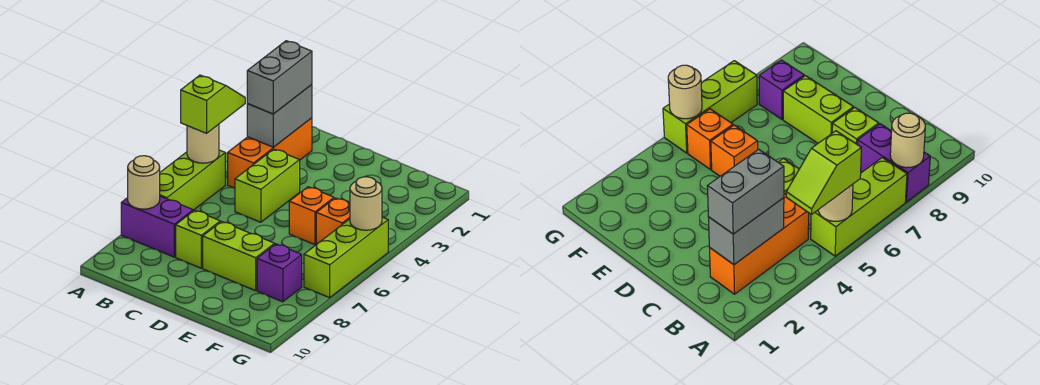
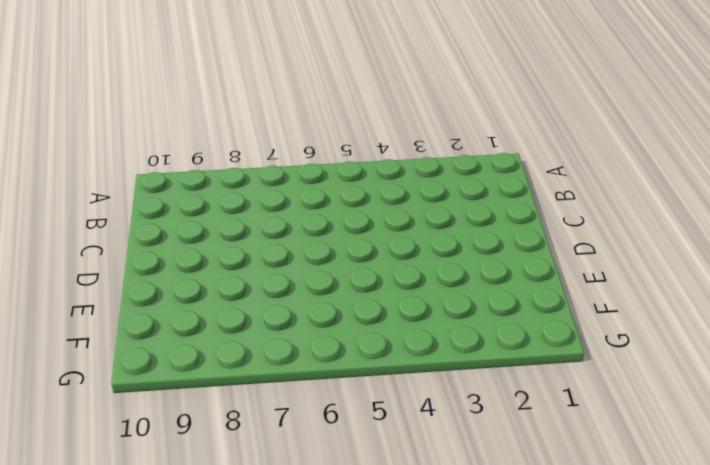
none -> lime 1x3 brick [160,150,225,210]
none -> purple 1x2 brick [121,196,193,257]
none -> orange 1x3 brick [228,118,312,188]

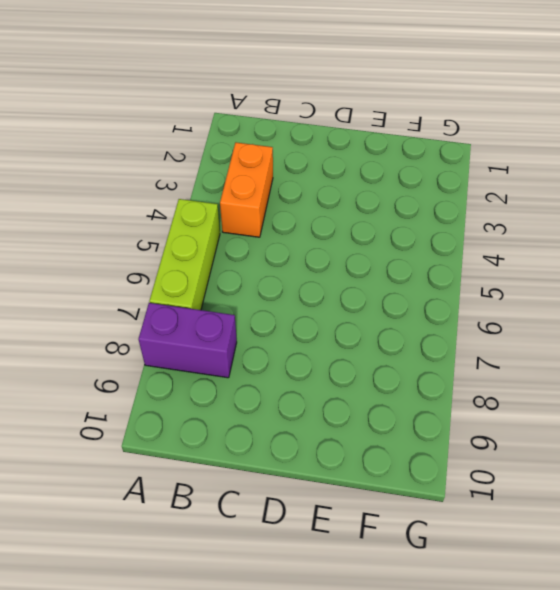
orange 1x2 brick [220,142,273,237] -> orange 1x3 brick [228,118,312,188]
none -> lime 1x2 brick [235,149,300,222]
none -> lime 1x1 brick [176,210,220,268]
none -> lime 1x2 brick [203,222,275,291]

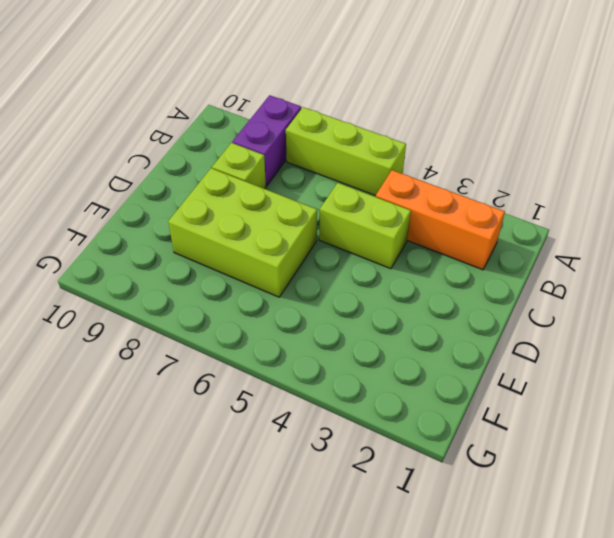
lime 2x3 brick [168,168,317,297] -> lime 1x2 brick [203,222,275,291]
none -> orange 1x1 brick [289,187,334,245]
none -> orange 1x1 brick [316,198,350,244]
none -> purple 1x1 brick [257,244,302,302]

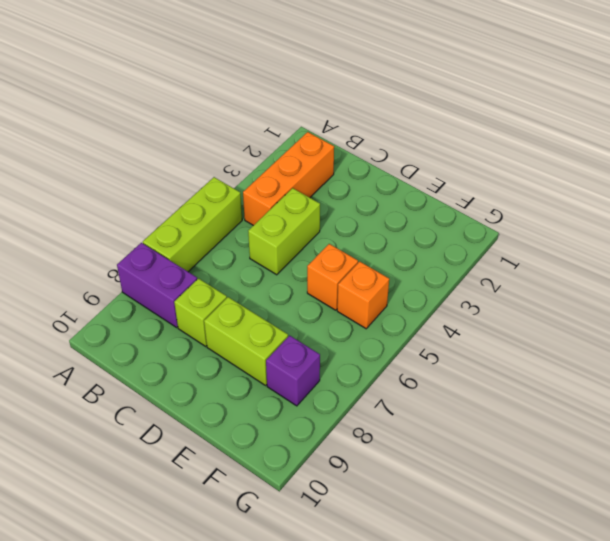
none -> lime 1x3 brick [304,217,388,298]
none -> tan 1x1 round brick [187,124,219,163]
none -> tan 1x1 round brick [128,156,160,209]

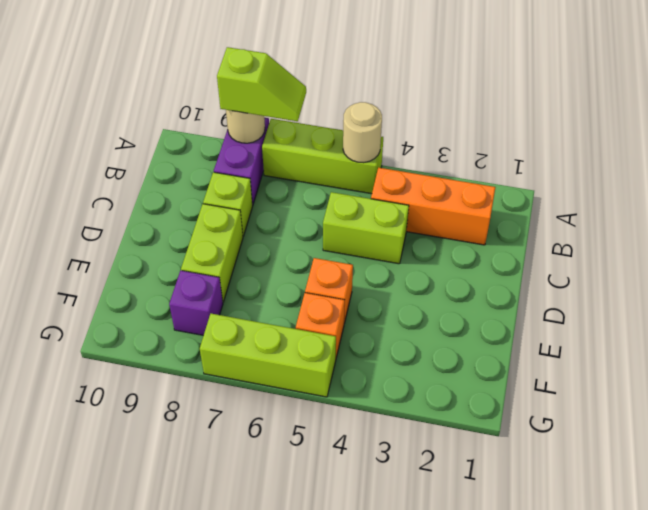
lime 1x2 slope [217,47,306,121] -> lime 1x2 slope moved to [181,75,245,133]
none -> grey 1x2 brick [247,85,312,147]
none -> tan 1x1 round brick [350,177,382,230]
none -> grey 1x2 brick [247,41,312,114]

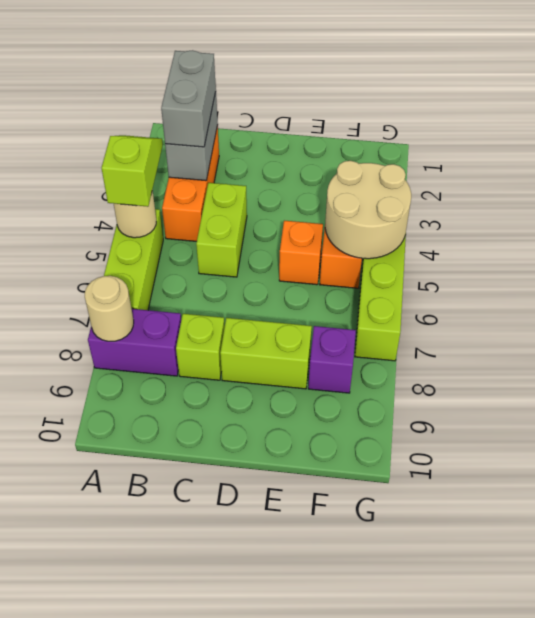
tan 2x2 round brick [325,161,411,259] -> tan 1x1 round brick [350,177,382,230]

